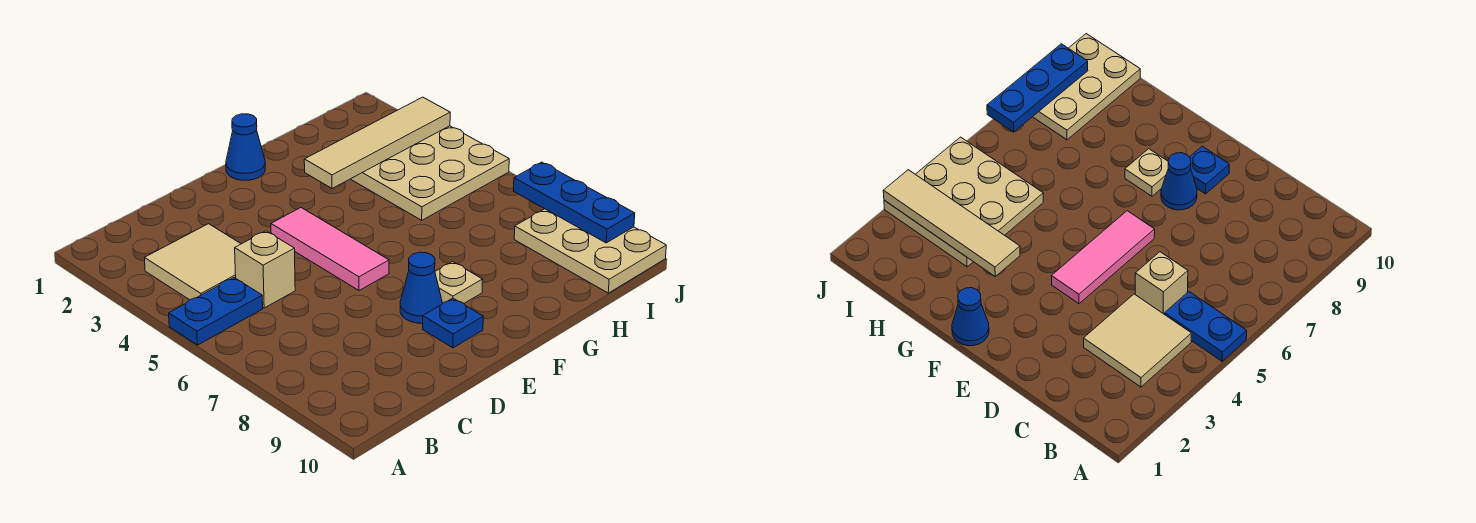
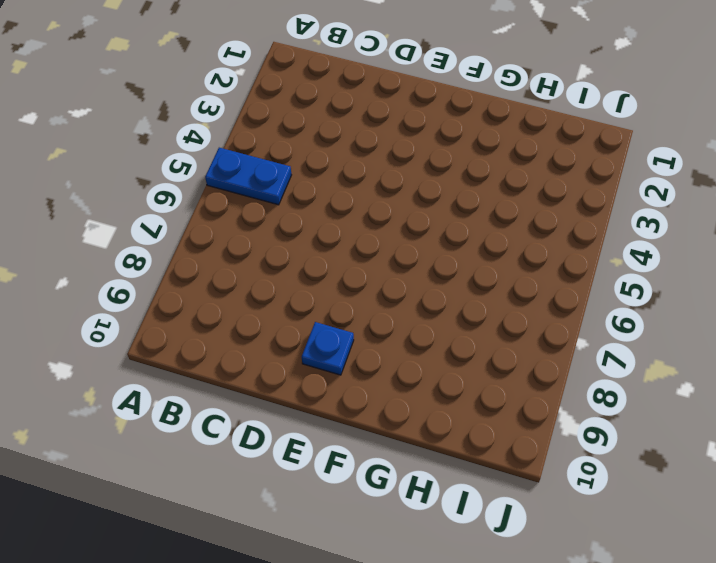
none -> tan 2x2 tile [145,224,241,300]
none -> tan 1x1 brick [235,231,295,308]
none -> pink 1x3 tile [271,208,389,290]

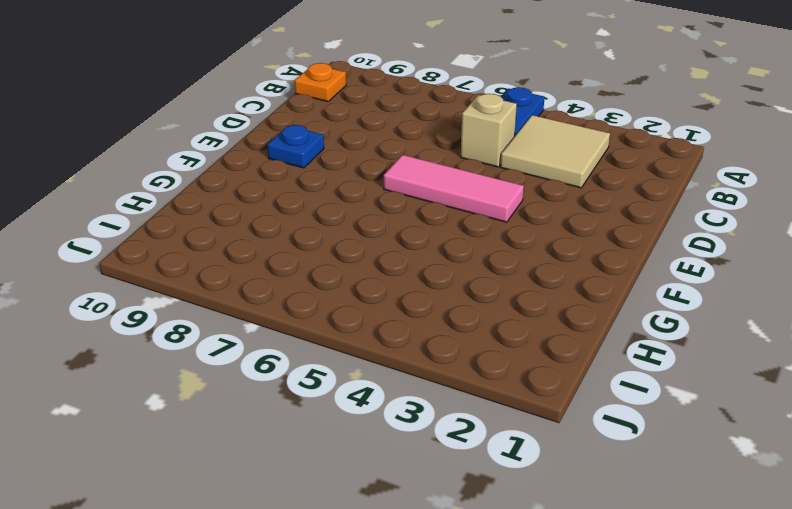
orange 1x1 plate [295,63,346,102] -> none
none -> blue 1x1 cone [400,252,442,323]
none -> blue 1x1 cone [226,114,265,180]
none -> tan 1x1 plate [435,262,483,304]

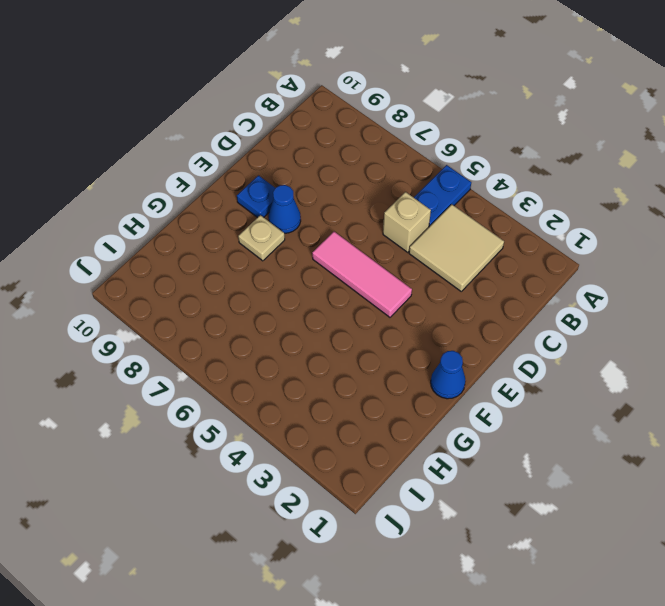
none -> tan 3x3 plate [351,126,509,220]
none -> tan 2x3 plate [514,209,666,293]
none -> tan 1x4 tile [304,97,450,189]

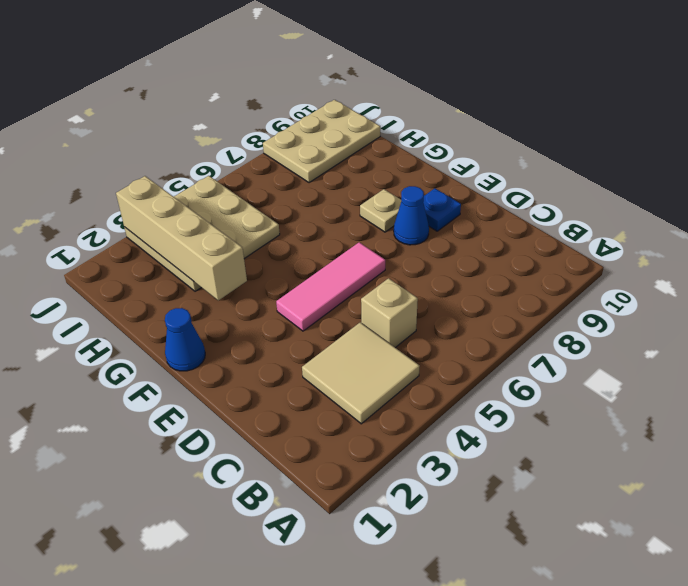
tan 1x4 brick [116,176,247,300] -> tan 1x4 tile [304,97,450,189]
none -> blue 1x2 plate [169,278,263,345]
none -> blue 1x3 plate [514,162,635,243]

